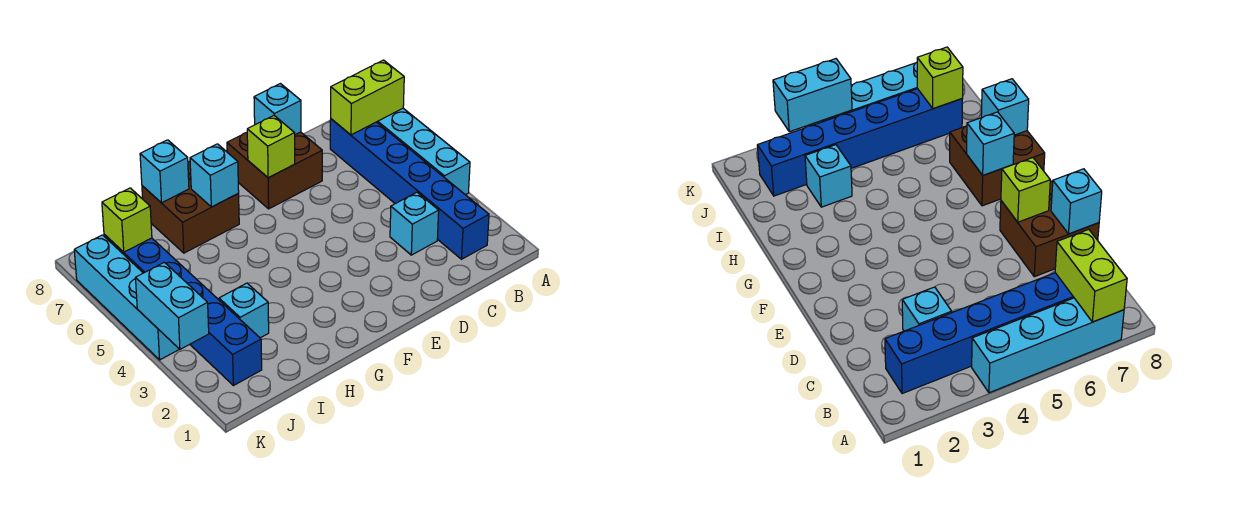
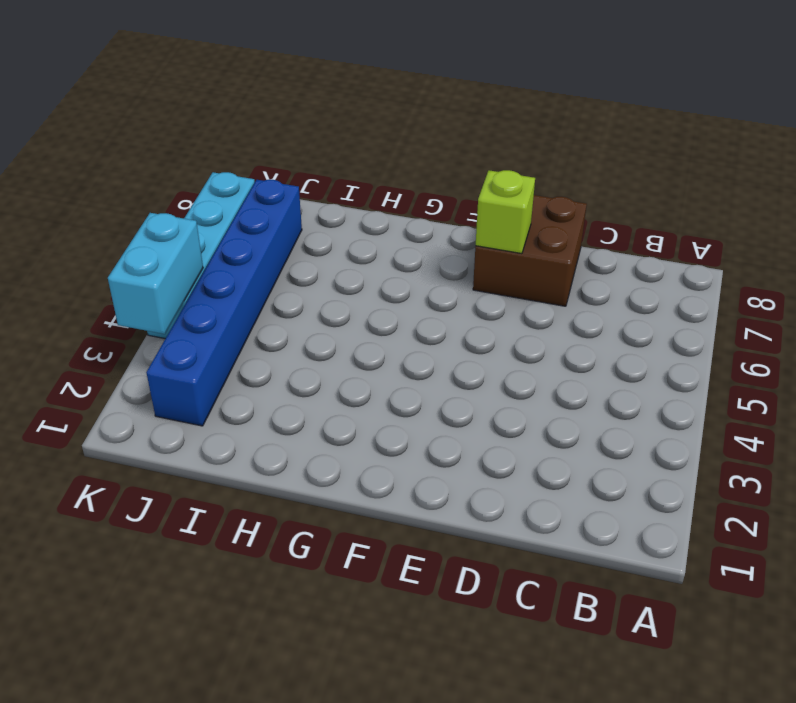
none -> cyan 1x4 brick [377,108,470,195]
none -> blue 1x6 brick [330,119,489,259]
none -> cyan 1x1 brick [390,192,439,255]

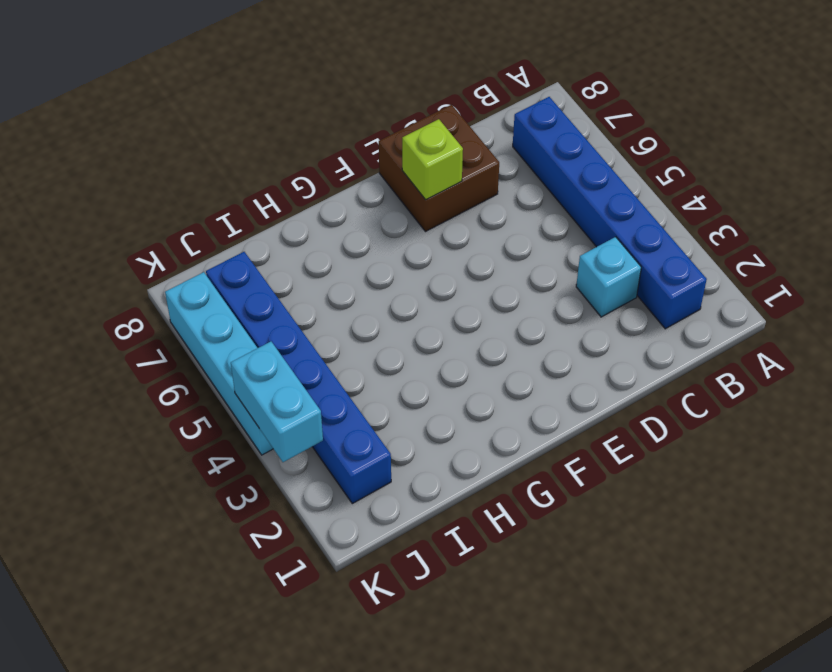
none -> cyan 1x4 brick [377,108,470,195]
none -> brown 2x2 brick [142,161,239,253]
none -> cyan 1x1 brick [219,283,269,338]

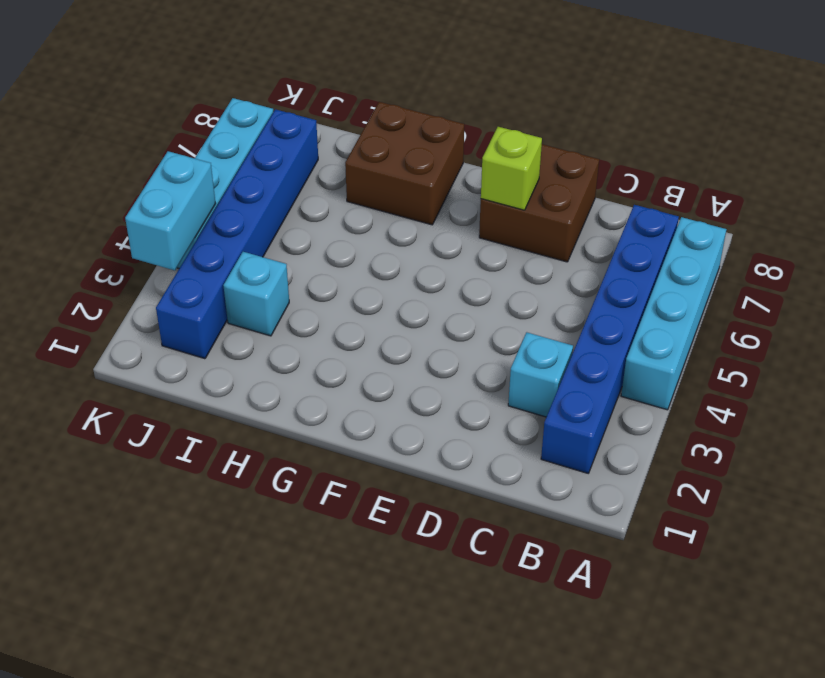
none -> lime 1x2 brick [331,60,404,135]
none -> cyan 1x1 brick [254,84,301,135]
none -> cyan 1x1 brick [190,144,239,207]

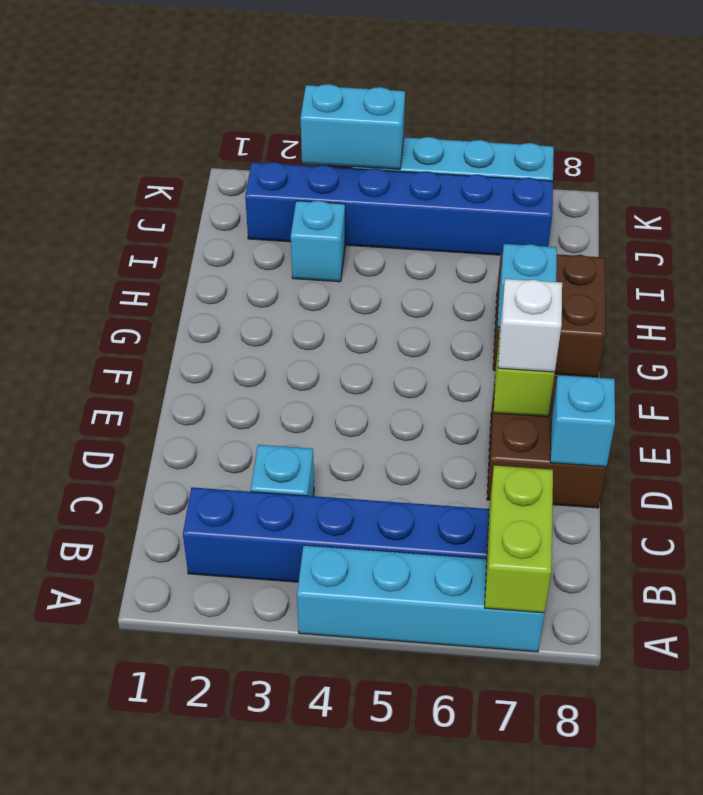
white 1x1 brick [498,279,562,372] -> none
none -> cyan 1x1 brick [140,140,189,203]
none -> lime 1x1 brick [102,188,152,252]

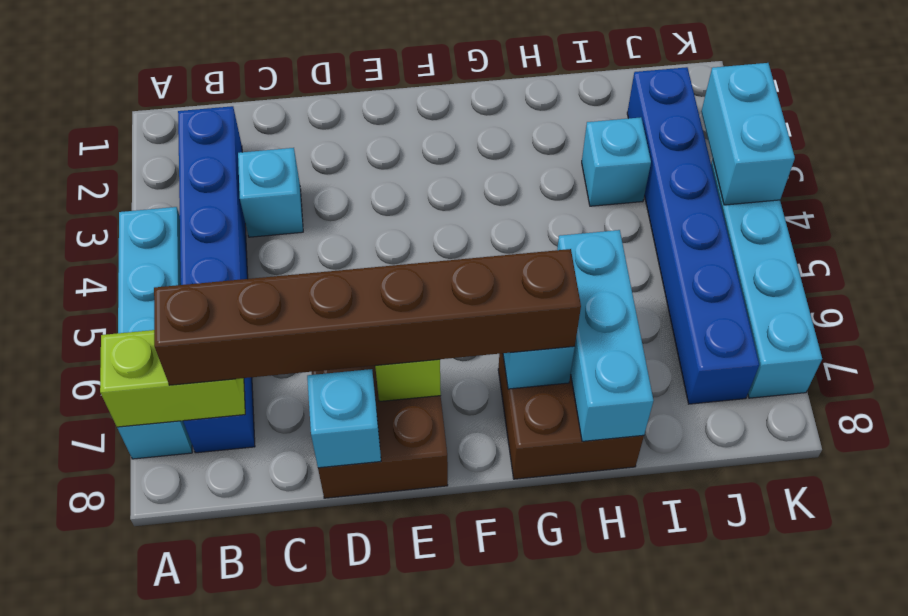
brown 1x6 brick [154,249,581,385] -> none
cyan 1x3 brick [557,230,654,441] -> cyan 1x1 brick [140,140,189,203]
none -> lime 1x1 brick [102,188,152,252]

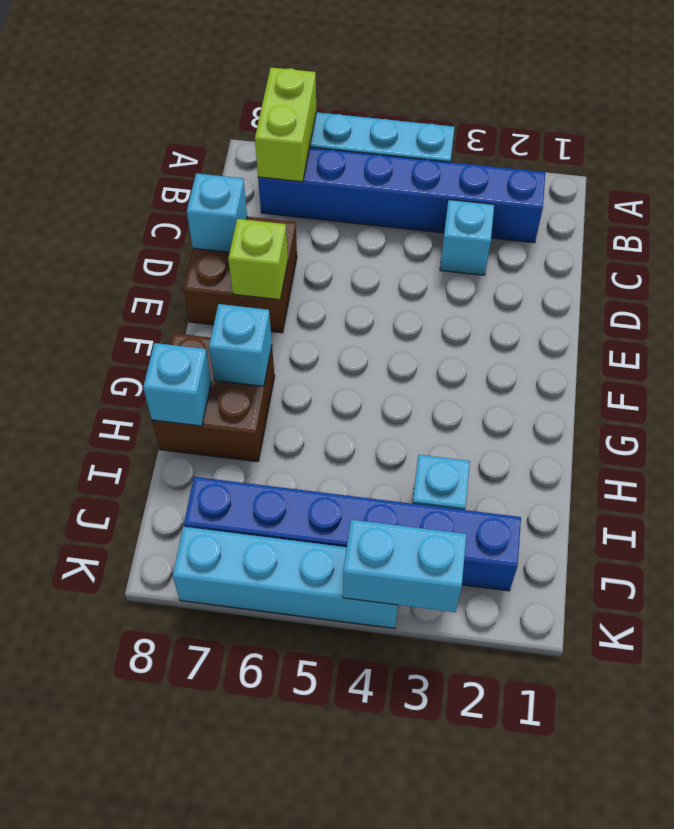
none -> lime 1x1 brick [102,188,152,252]

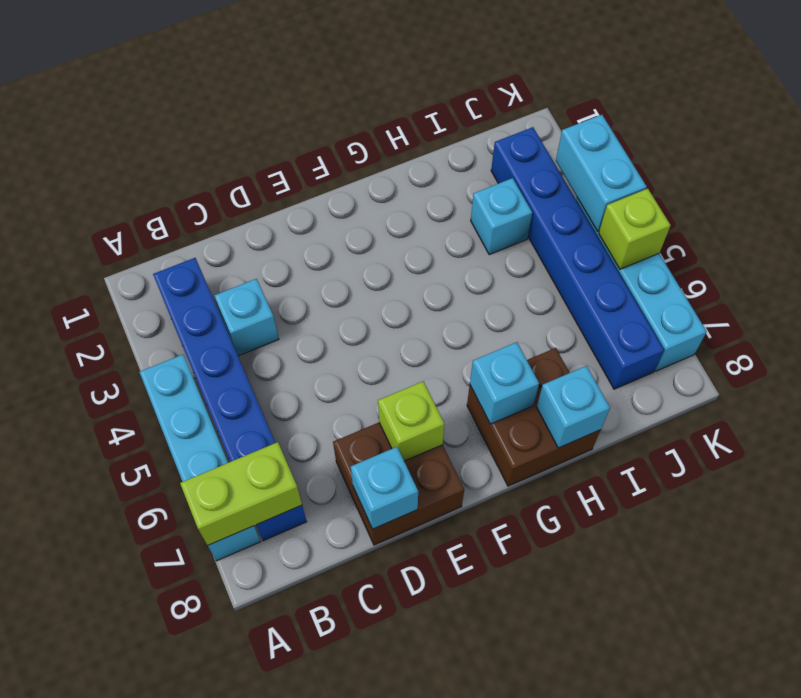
lime 1x1 brick [599,189,671,269] -> lime 1x1 brick moved to [102,188,152,252]

